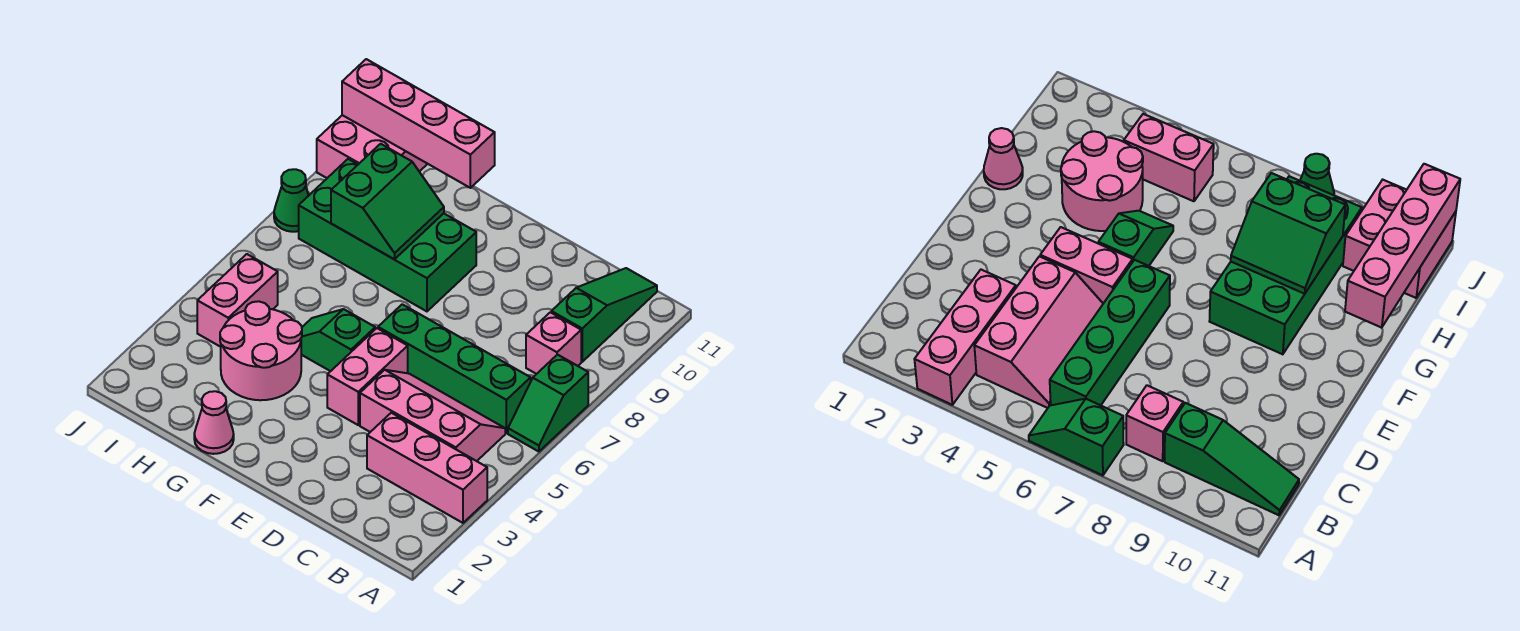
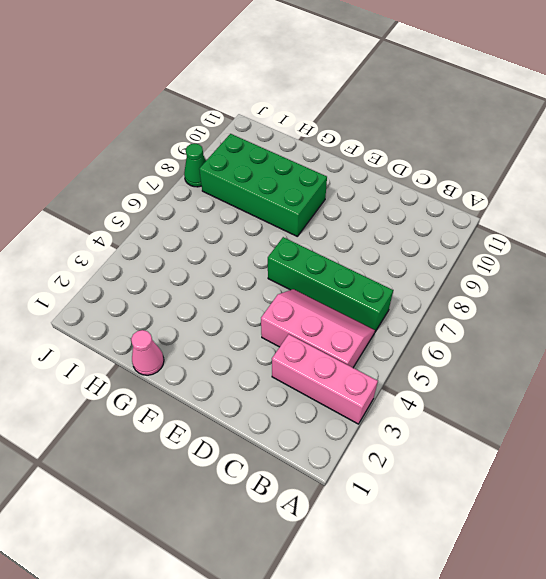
none -> green 1x2 slope [508,355,588,452]
none -> pink 1x1 brick [526,312,581,374]
none -> green 1x3 slope [551,268,657,362]

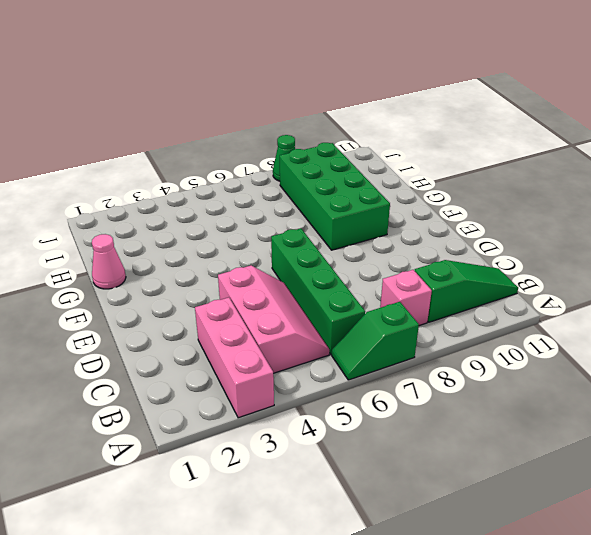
none -> pink 1x2 brick [327,328,408,425]
none -> green 1x2 slope [301,309,375,371]
none -> pink 2x2 round brick [220,301,302,400]

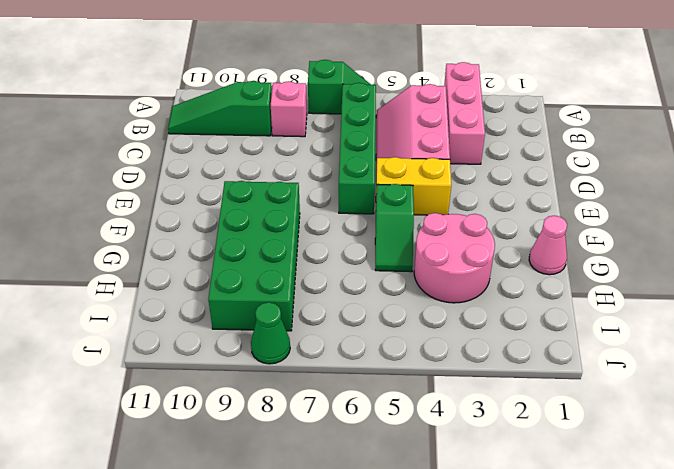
yellow 1x2 brick [376,157,451,215] -> pink 1x2 brick [327,328,408,425]
none -> pink 1x2 brick [197,254,278,347]
none -> pink 2x2 brick [317,115,427,178]
none -> green 2x2 slope [331,144,444,259]

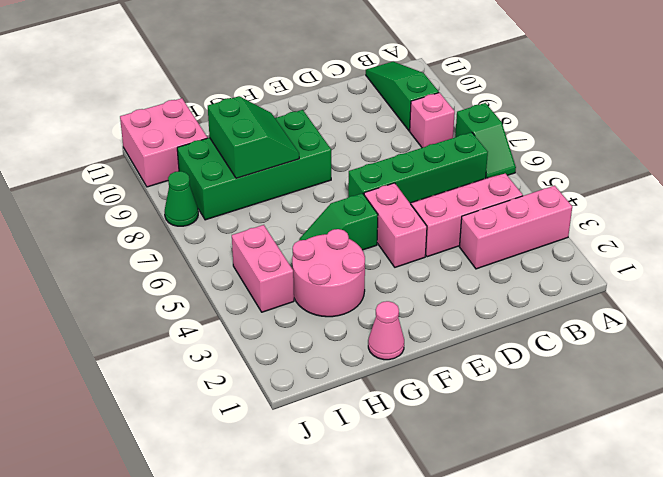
none -> pink 1x4 brick [342,59,495,188]

